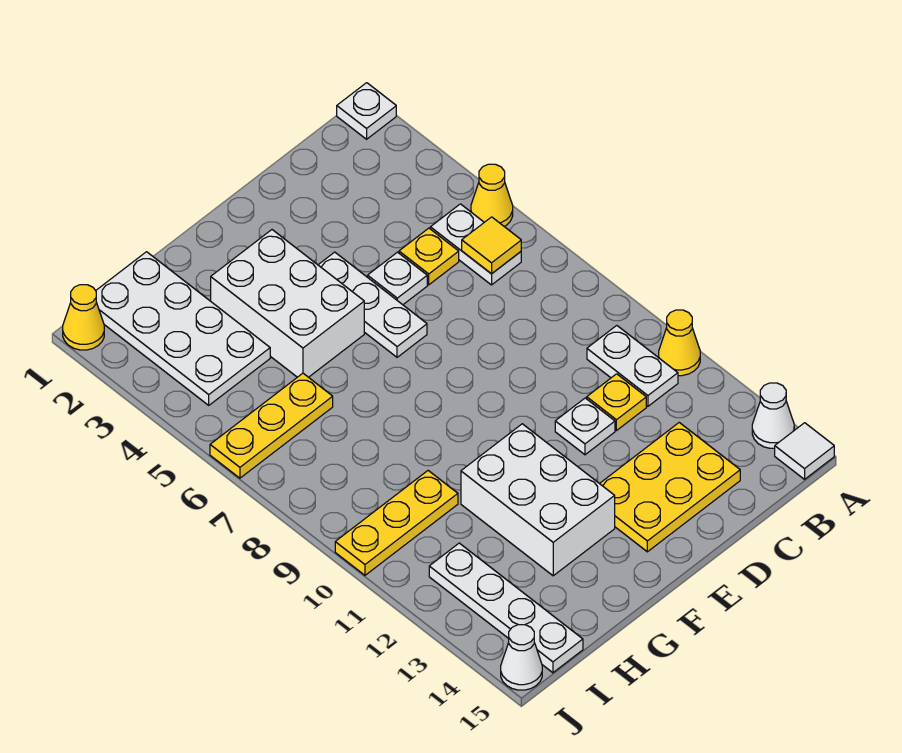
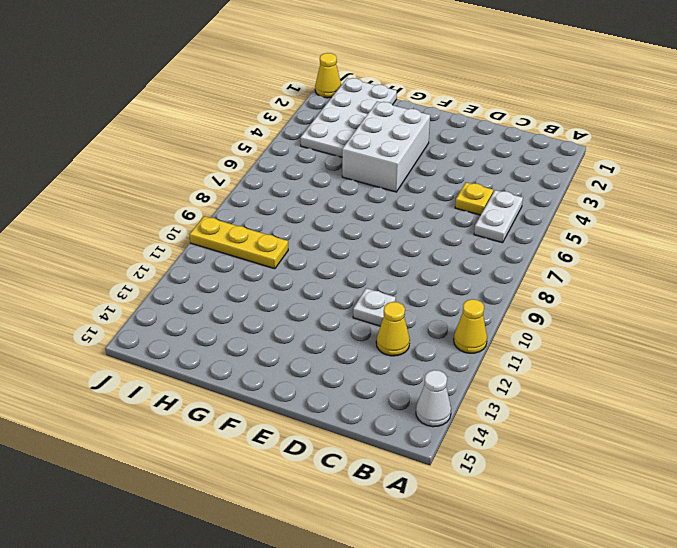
yellow 1x1 cone [376,302,410,356] -> yellow 1x1 cone moved to [471,164,513,227]
none -> white 1x1 plate [337,83,396,139]
none -> white 1x1 tile [775,423,834,479]
none -> white 1x2 plate [587,326,678,406]

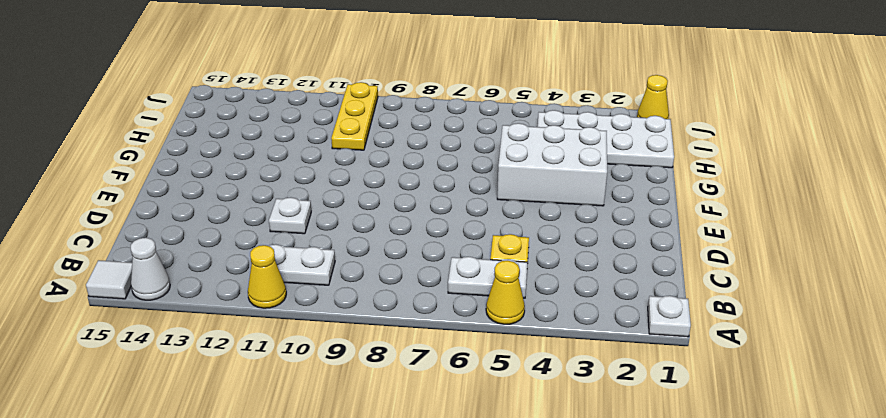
none -> yellow 1x1 plate [587,374,646,431]
none -> yellow 2x3 plate [600,423,740,552]
none -> white 1x1 plate [368,252,427,305]

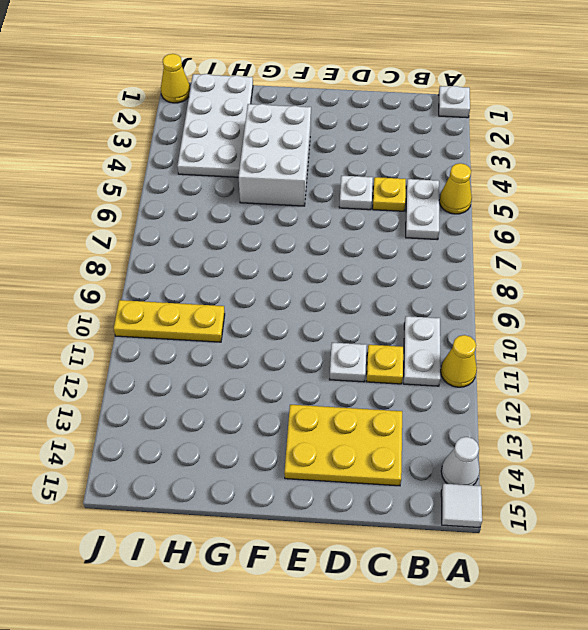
none -> white 1x3 plate [318,252,427,357]
none -> white 2x3 brick [461,424,615,576]
none -> yellow 1x3 plate [210,373,333,478]

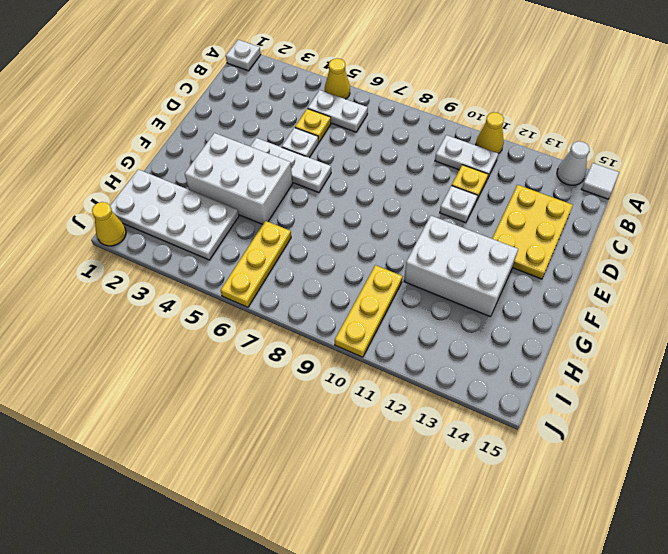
none -> white 1x4 plate [429,543,583,673]
none -> white 1x1 cone [501,625,542,690]
none -> yellow 1x1 tile [462,217,521,274]

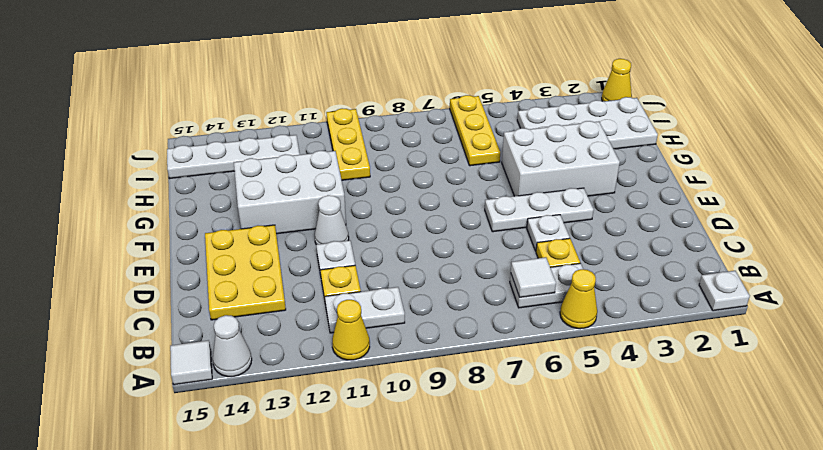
white 1x1 tile [511,257,556,297] -> yellow 1x1 tile [462,217,521,274]
white 1x1 cone [315,195,349,244] -> white 1x1 cone moved to [501,625,542,690]

